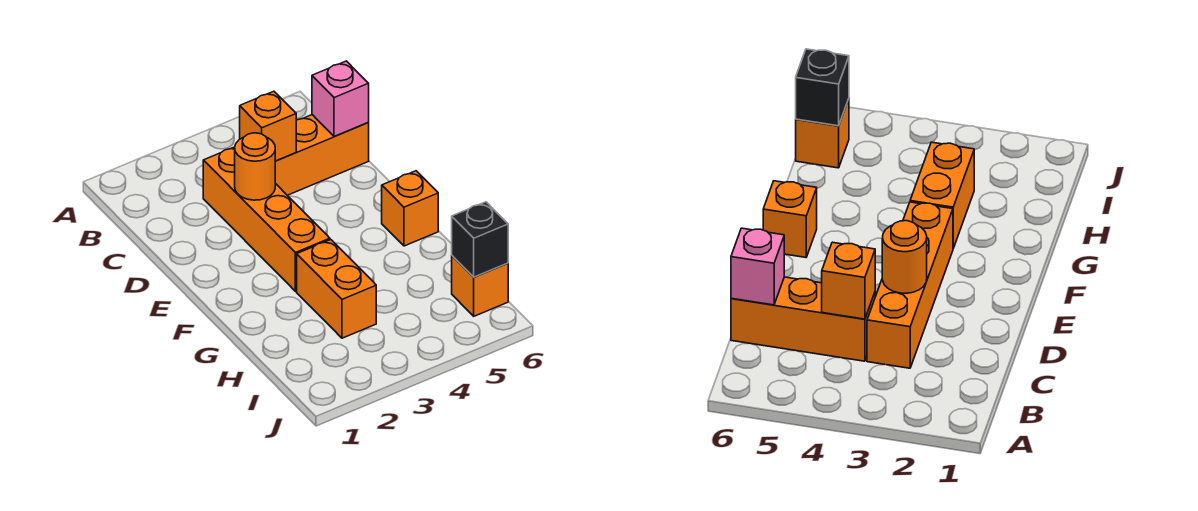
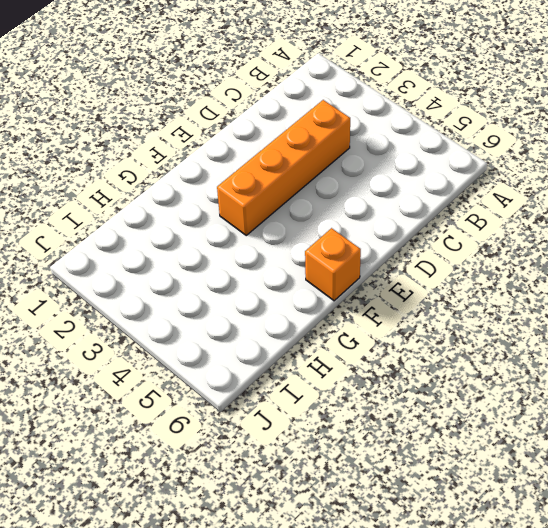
none -> orange 1x3 brick [275,115,369,195]
none -> orange 1x2 brick [297,240,376,338]

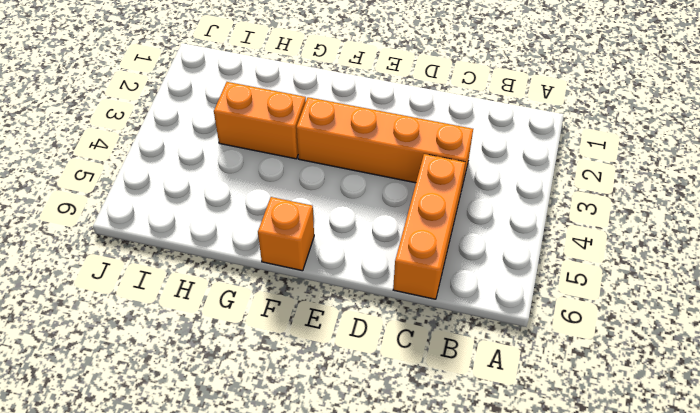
none -> orange 1x1 brick [452,256,508,316]
none -> orange 1x1 brick [240,91,296,161]

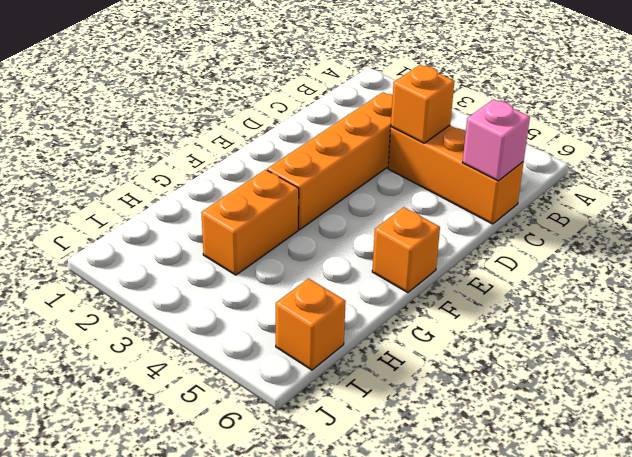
none -> orange 1x1 round brick [235,133,275,200]
none -> black 1x1 brick [452,202,508,277]

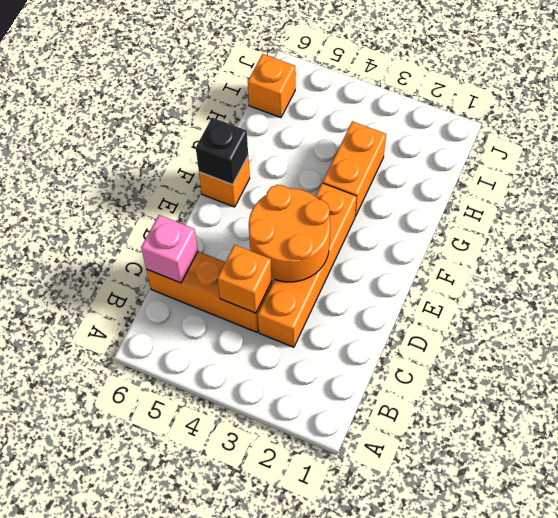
orange 2x2 round brick [249,185,330,282] -> orange 1x1 round brick [235,133,275,200]
black 1x1 brick [196,118,248,185] -> black 1x1 brick moved to [452,202,508,277]

